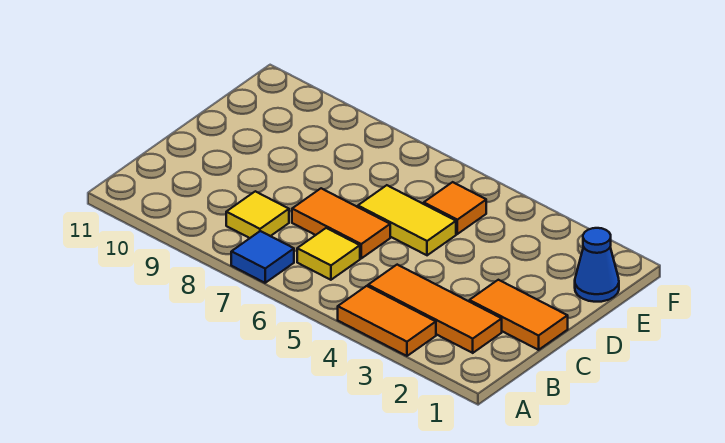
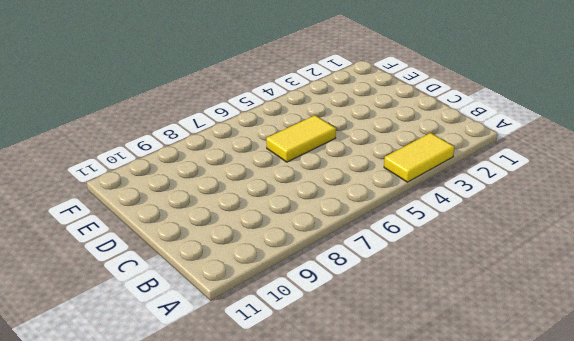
yellow 1x2 tile [384,133,454,182] -> orange 1x2 tile [338,286,436,356]
none -> blue 1x1 tile [231,231,294,283]
none -> orange 1x3 tile [368,265,502,353]

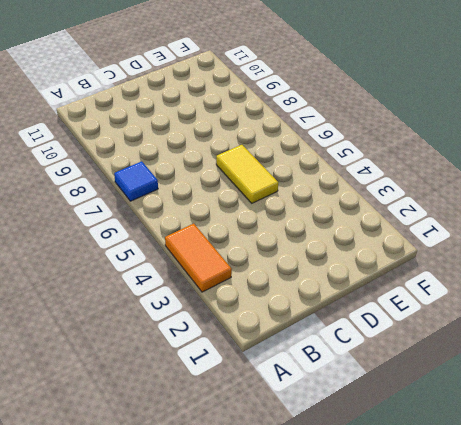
none -> orange 1x3 tile [368,265,502,353]
none -> yellow 1x1 tile [297,228,360,280]

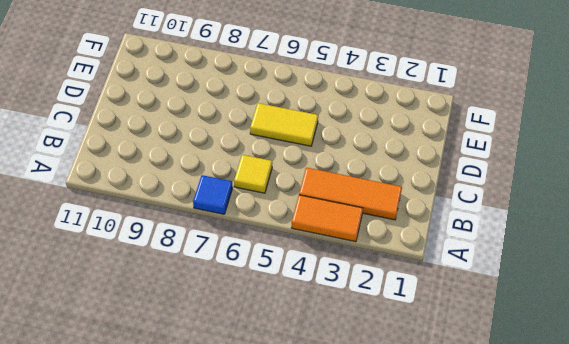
none -> yellow 1x1 tile [226,191,289,238]
none -> orange 1x2 tile [469,280,568,350]

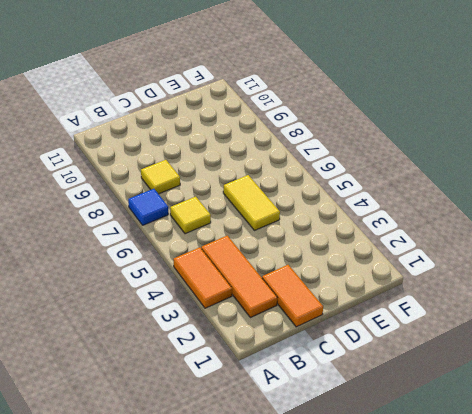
none -> orange 1x2 tile [292,188,390,258]
none -> blue 1x1 cone [575,228,619,302]

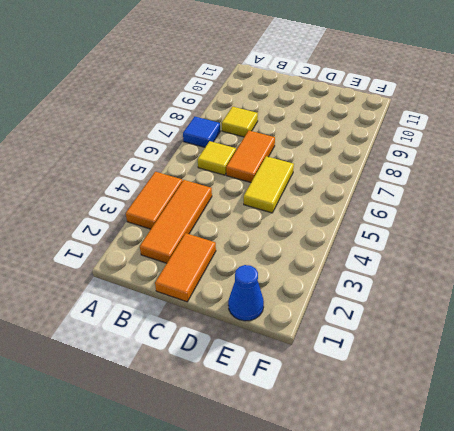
none -> orange 1x1 tile [424,182,486,234]

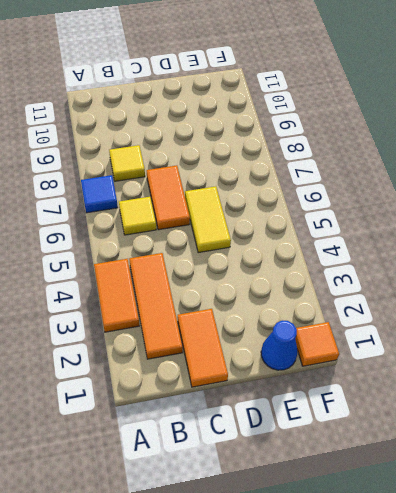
orange 1x1 tile [295,322,339,366] -> orange 1x1 tile moved to [424,182,486,234]

